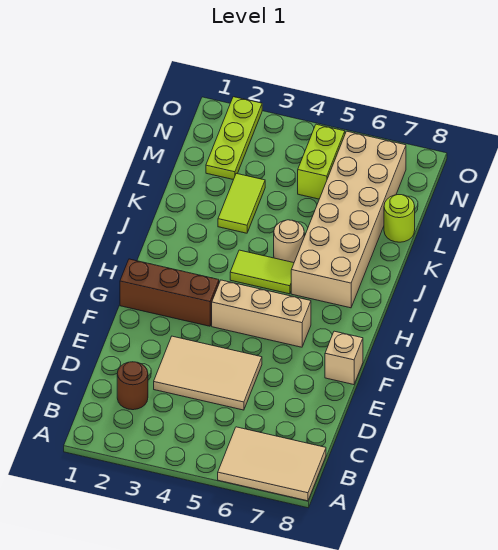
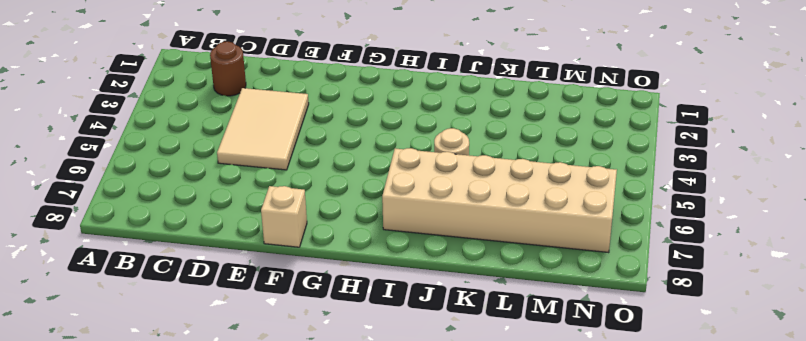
none -> tan 2x3 tile [218,427,326,501]
none -> brown 1x3 brick [120,259,219,326]
none -> tan 1x3 brick [212,280,311,347]

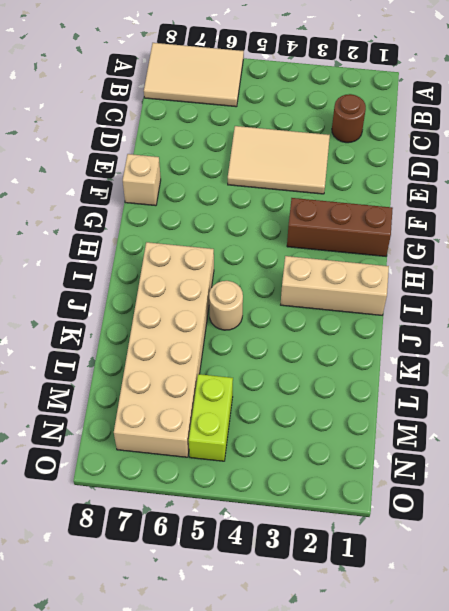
tan 1x3 brick [281,256,389,315] -> tan 1x3 brick moved to [212,280,311,347]
none -> lime 1x2 tile [230,250,294,294]
none -> lime 1x2 tile [218,173,265,233]
none -> lime 1x1 round brick [384,195,415,242]

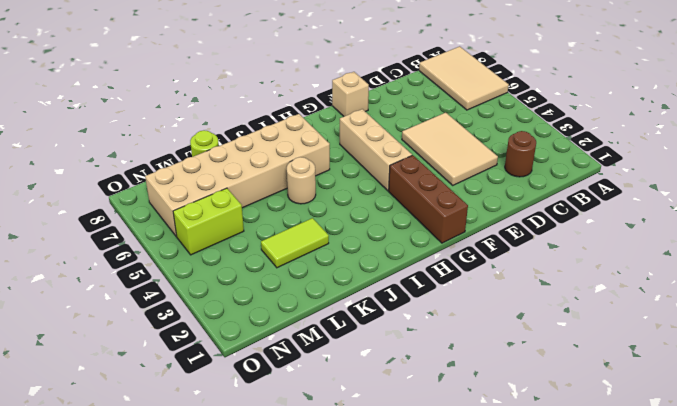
none -> lime 1x2 tile [230,250,294,294]
none -> lime 1x3 plate [206,97,262,180]

